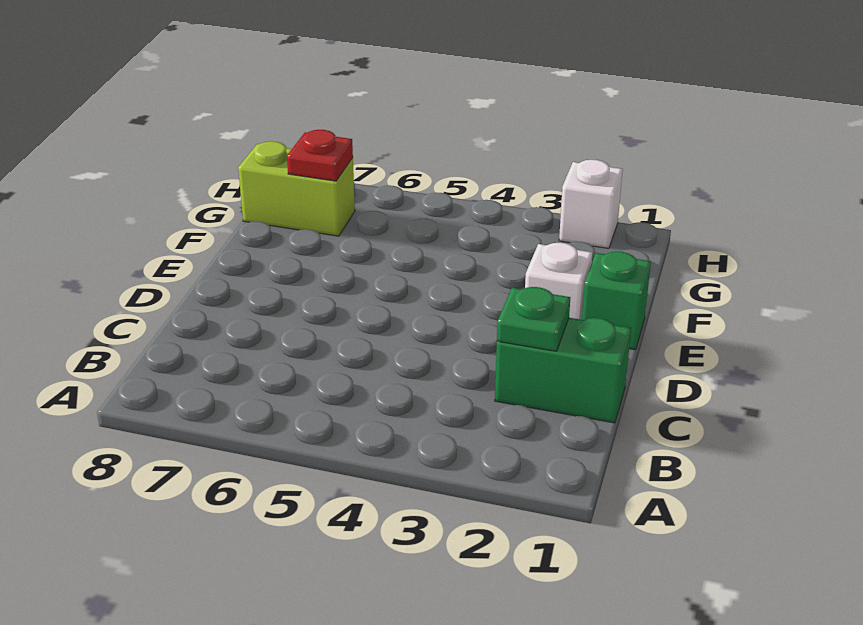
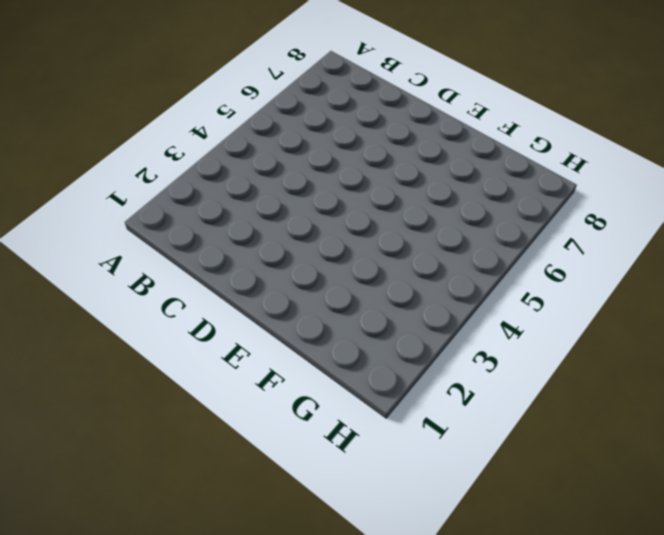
none -> green 1x2 brick [495,318,631,423]
none -> green 1x1 brick [582,252,651,350]

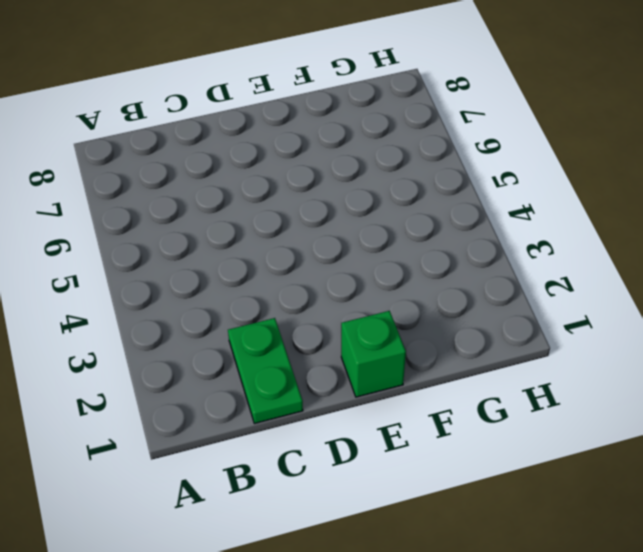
green 1x2 plate [228,318,303,424] -> green 1x2 brick [495,318,631,423]
none -> white 1x1 brick [525,243,593,320]
none -> lime 1x2 brick [238,141,355,236]

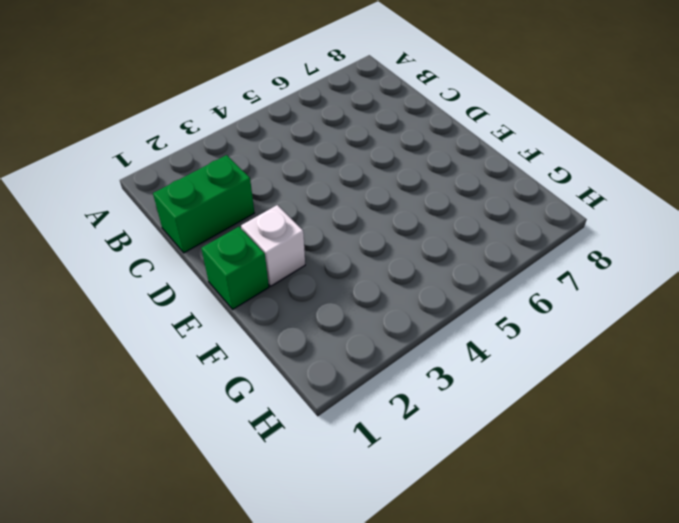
none -> lime 1x2 brick [238,141,355,236]
none -> white 1x1 brick [559,160,623,248]

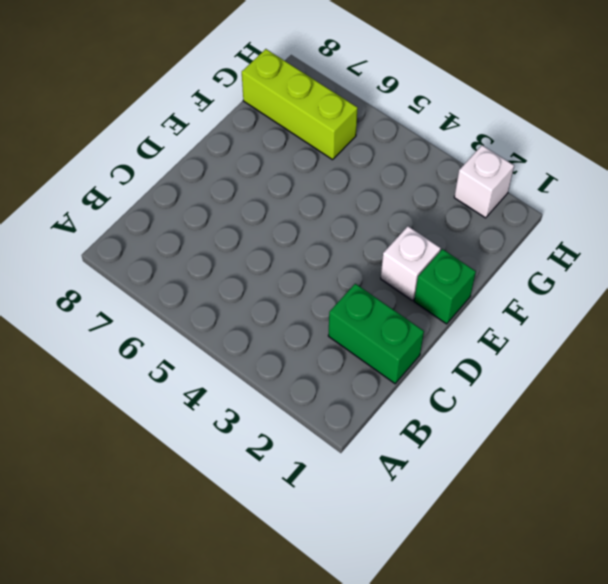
lime 1x3 brick [242,49,358,160] -> lime 1x2 brick [238,141,355,236]
none -> green 1x1 plate [497,287,570,351]
none -> red 1x1 plate [287,130,353,181]

